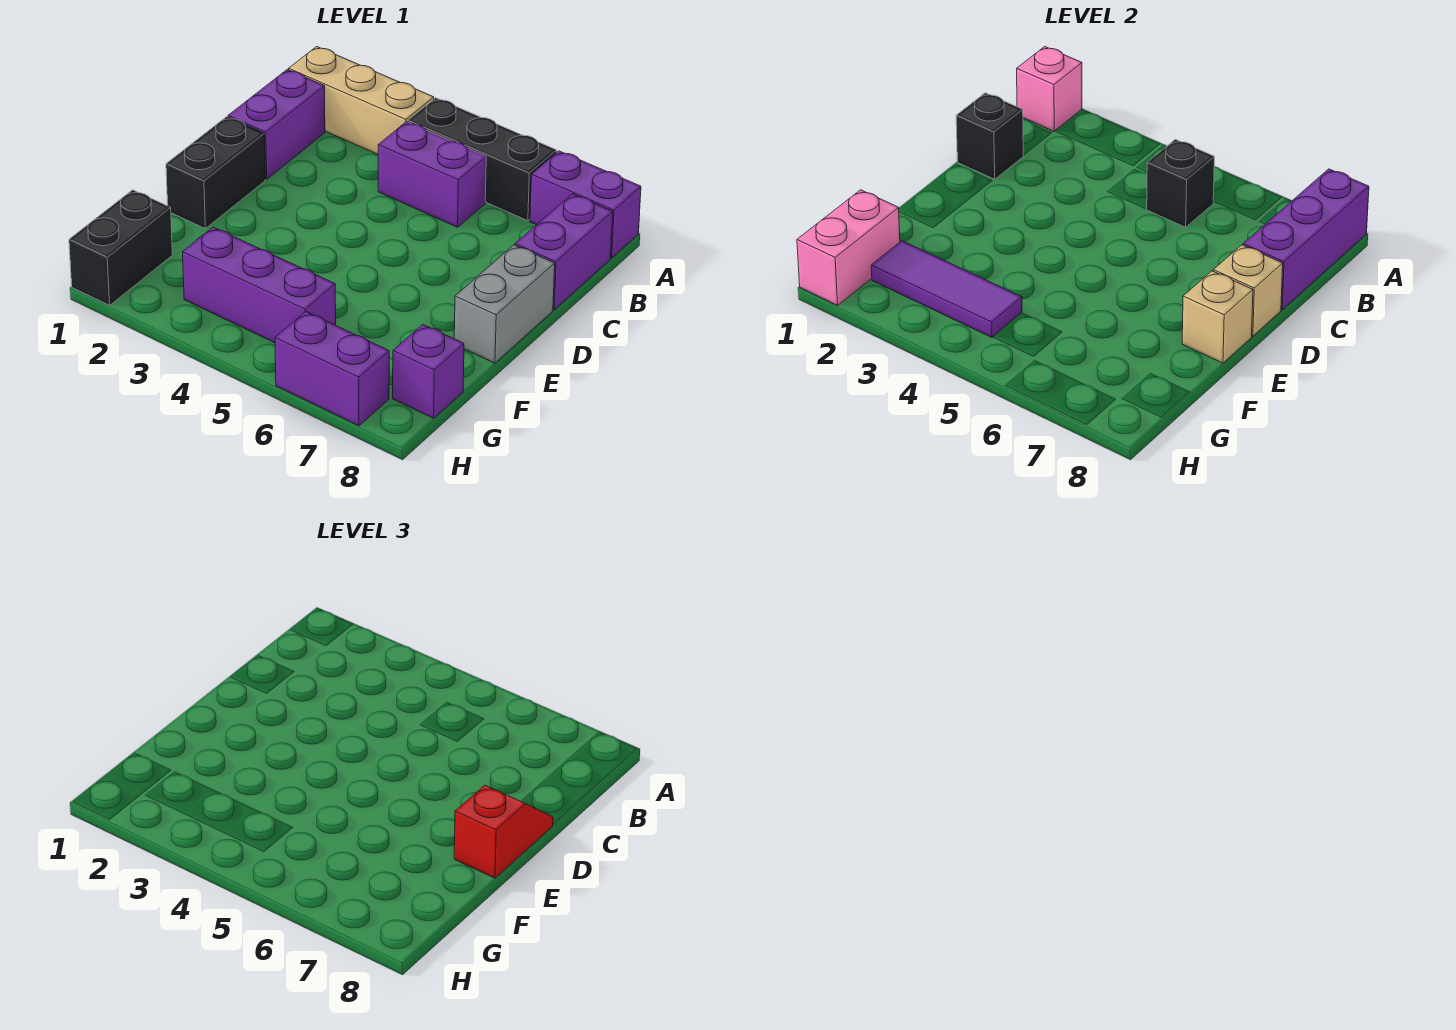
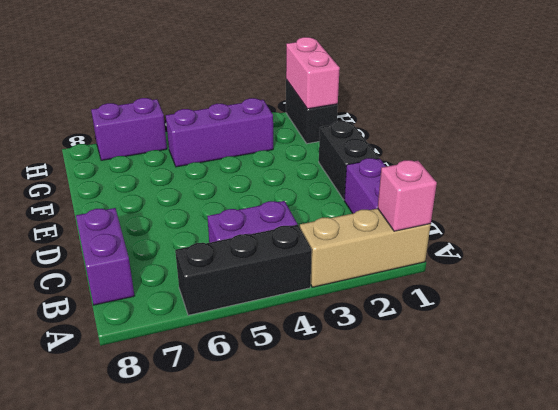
none -> purple 1x2 brick [530,151,641,258]
none -> grey 1x2 brick [454,245,555,363]
none -> purple 1x1 brick [393,325,464,418]

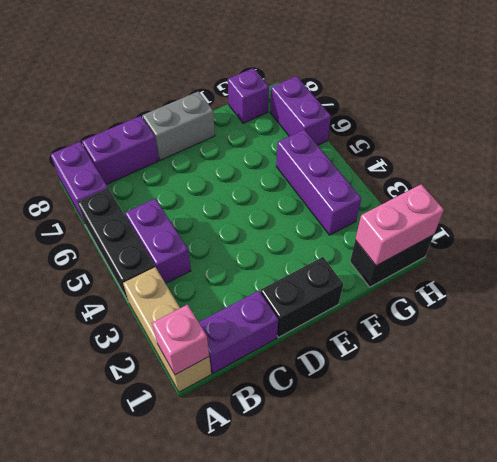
none -> purple 1x3 brick [1243,169,1369,309]
none -> black 1x1 brick [1147,139,1214,227]
none -> black 1x1 brick [956,93,1023,179]

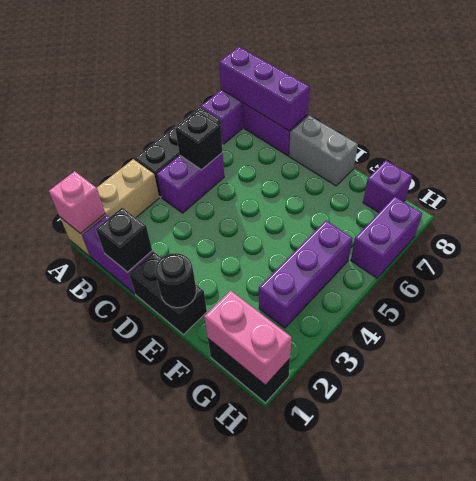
black 1x1 round brick [155,253,196,308] -> none
none -> tan 1x1 brick [1213,245,1283,336]
none -> tan 1x1 brick [1182,271,1253,363]
none -> purple 1x3 tile [871,241,1022,337]

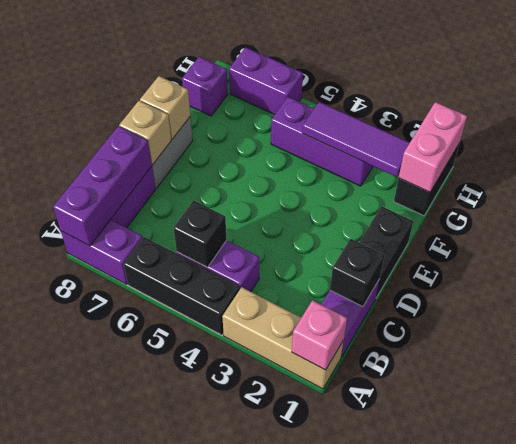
none -> red 1x2 slope [454,785,553,878]

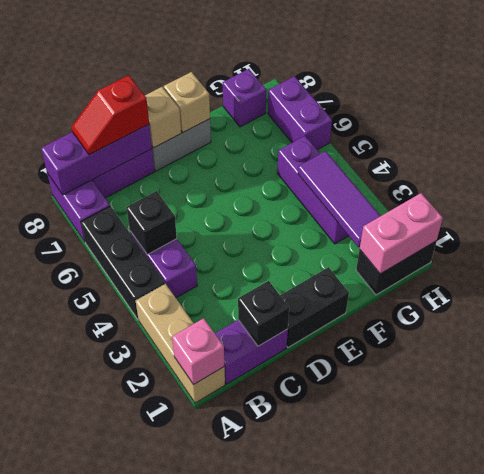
red 1x2 slope [72,75,149,155] -> red 1x2 slope moved to [454,785,553,878]

